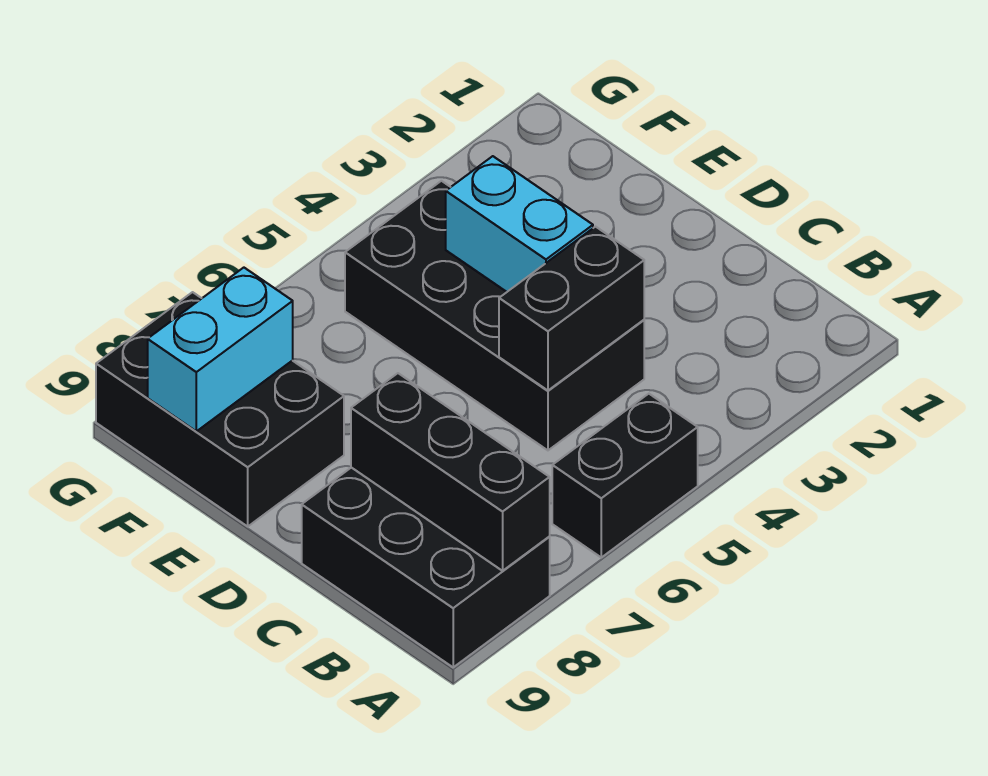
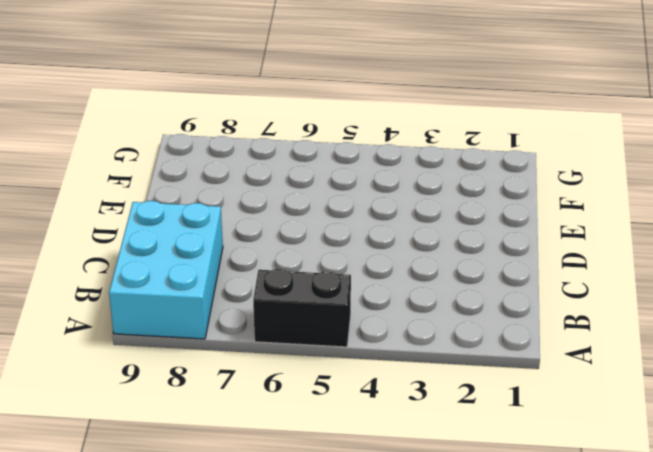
cyan 2x3 brick [109,201,223,339] -> black 2x3 brick [302,468,550,667]
none -> black 2x4 brick [345,181,644,450]
none -> black 2x3 brick [96,292,344,526]

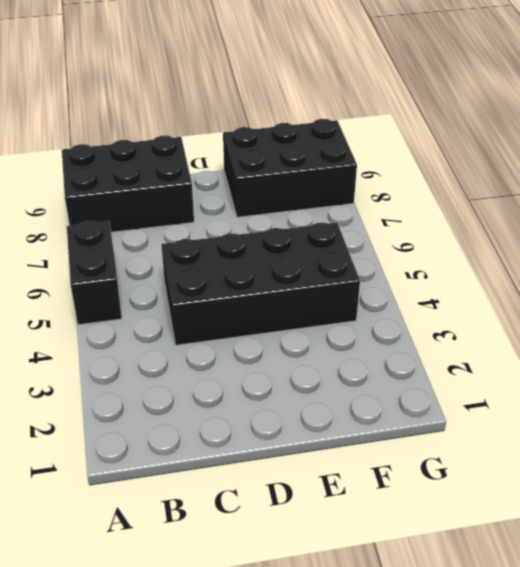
none -> black 1x3 brick [351,373,550,571]
none -> black 1x2 brick [499,227,644,390]

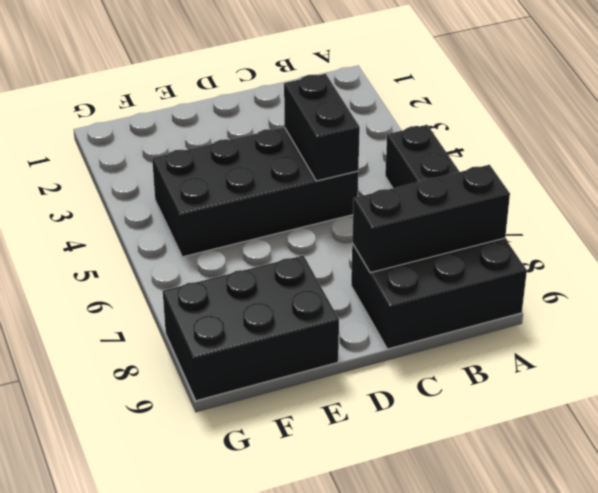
none -> cyan 1x2 brick [446,156,593,292]
none -> cyan 1x2 brick [148,268,293,431]

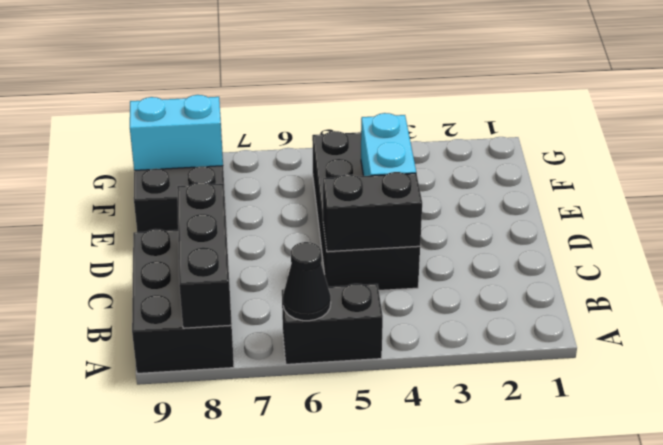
black 1x1 cone [283,242,331,321] -> none

